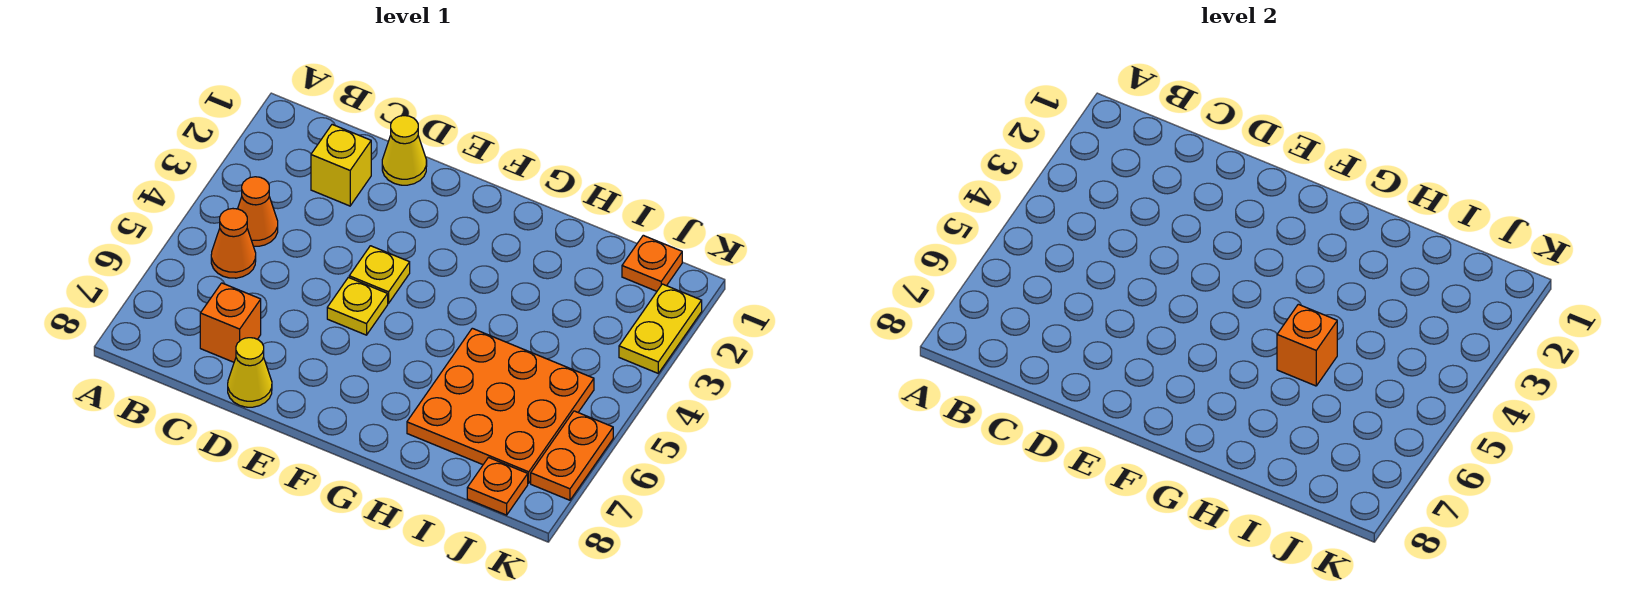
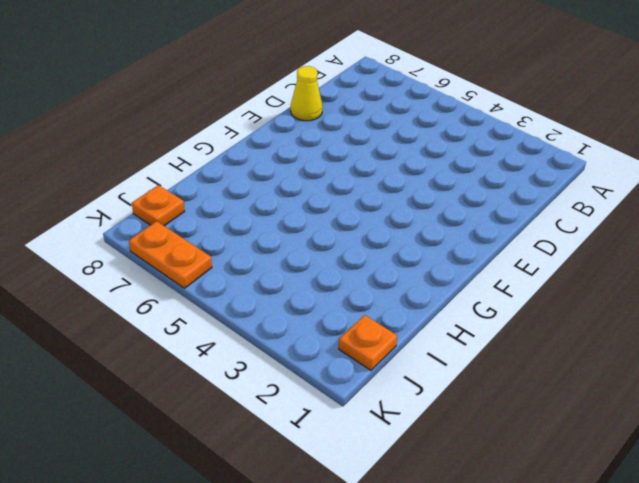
none -> orange 1x1 cone [238,177,278,246]
none -> orange 1x1 cone [211,209,256,278]
none -> yellow 1x1 brick [311,124,371,206]

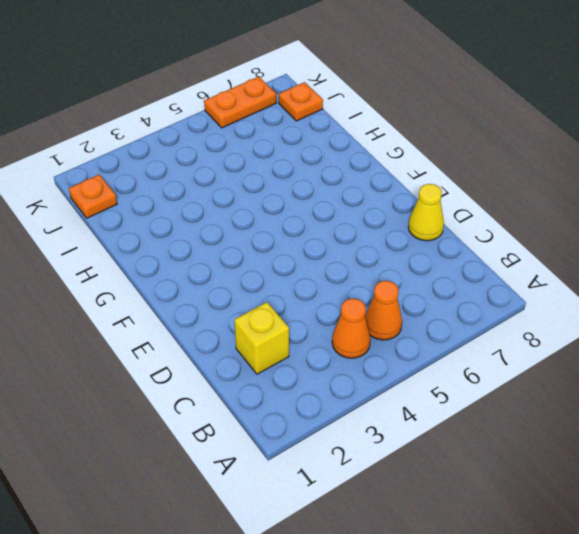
none -> orange 1x1 brick [200,283,261,362]
none -> yellow 1x1 cone [382,116,427,185]
none -> yellow 1x1 plate [349,246,410,303]

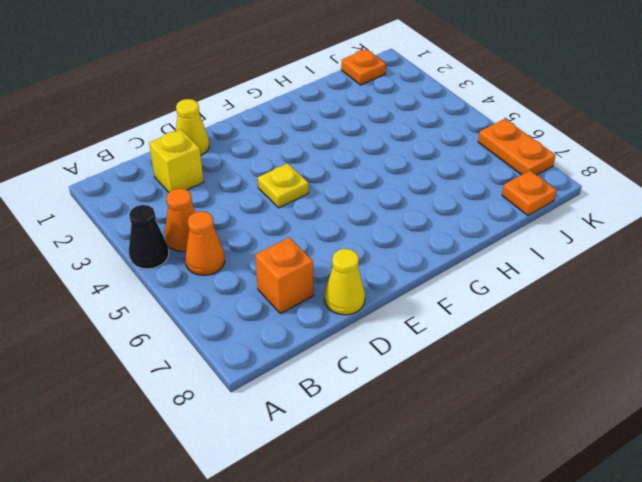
black 1x1 cone [129,205,169,269] -> none
none -> yellow 1x1 plate [327,277,388,335]
none -> orange 3x3 plate [407,328,594,483]
none -> yellow 1x2 plate [619,284,702,373]

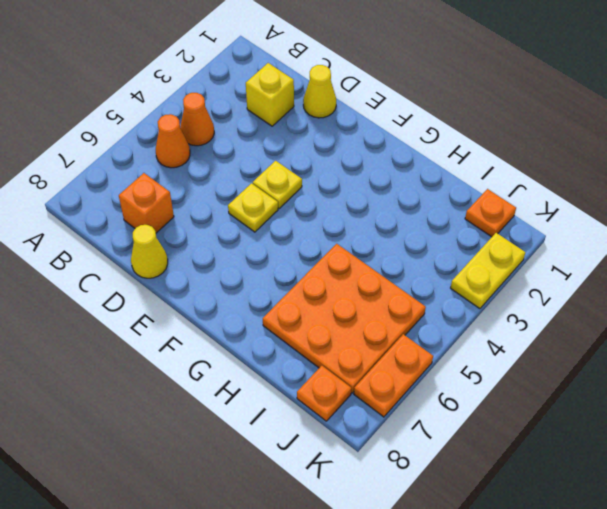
none -> orange 1x1 brick [1277,304,1337,386]

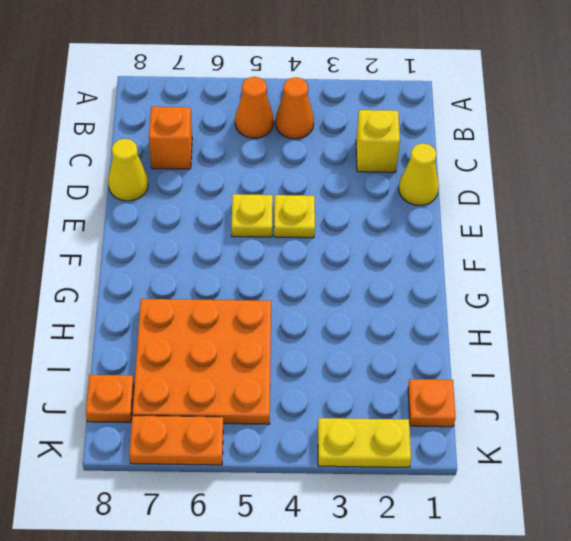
none -> orange 1x1 brick [1277,304,1337,386]

